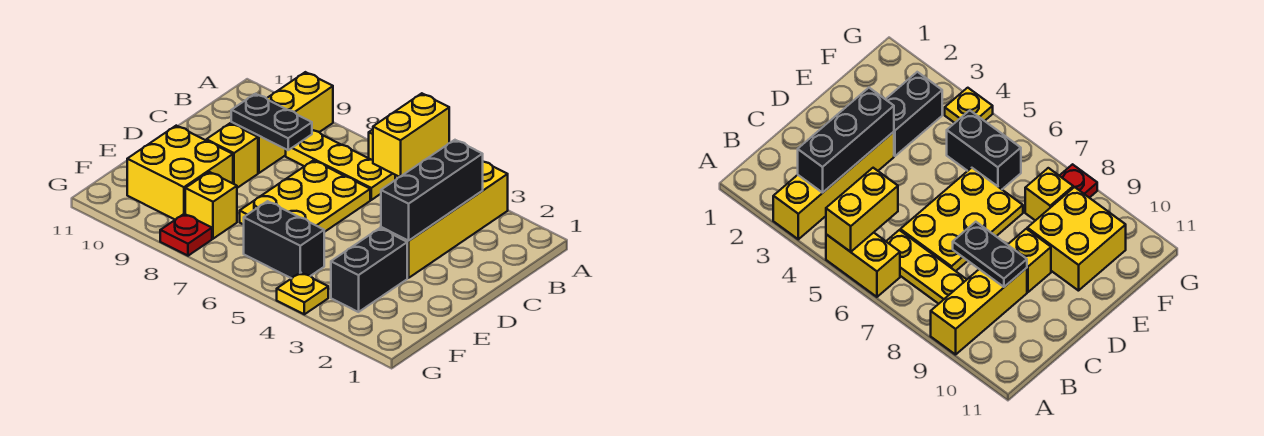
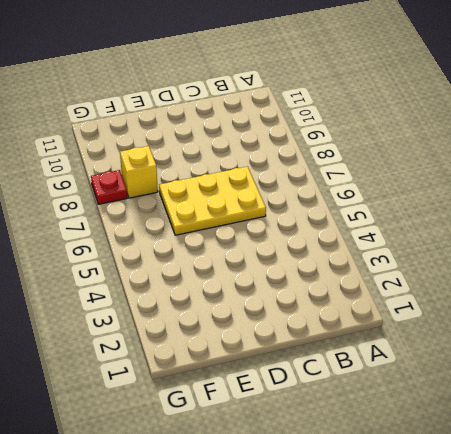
none -> yellow 1x4 brick [381,162,508,278]
none -> yellow 1x2 brick [826,233,900,297]
none -> yellow 1x3 brick [231,72,333,173]

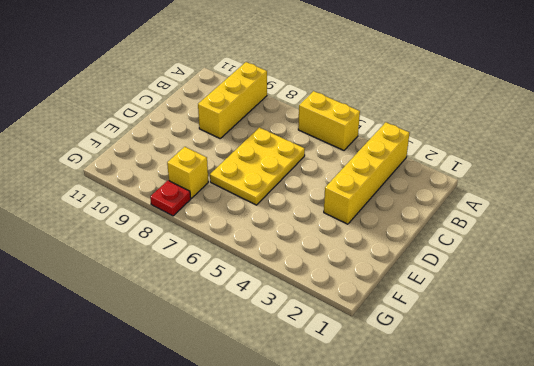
none -> yellow 1x3 plate [286,130,395,200]
none -> yellow 1x1 brick [206,123,258,188]
none -> black 1x2 brick [331,228,407,312]

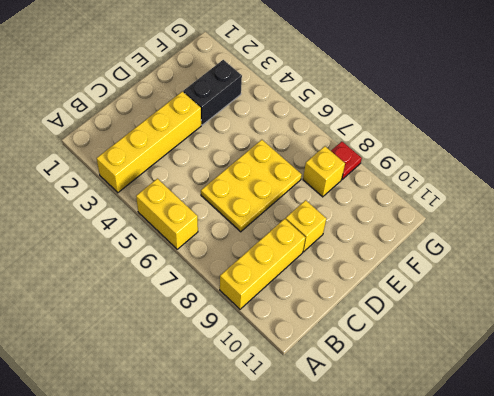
none -> yellow 1x3 plate [286,130,395,200]
none -> yellow 2x2 brick [127,126,233,220]
none -> black 1x2 brick [244,201,324,278]

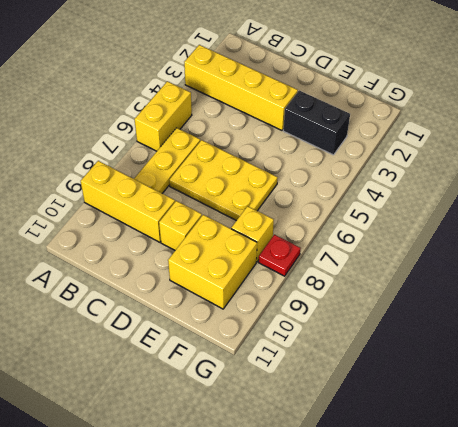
none -> black 1x2 brick [244,201,324,278]
none -> yellow 1x1 plate [277,272,328,314]
none -> yellow 1x2 brick [373,93,449,177]

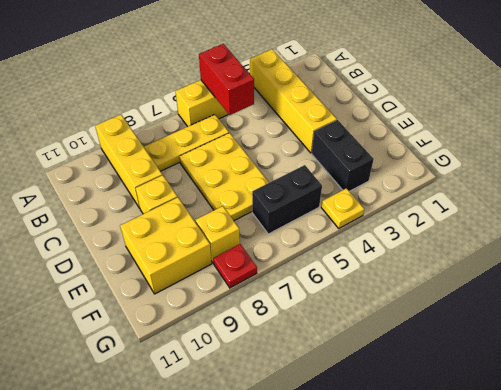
red 1x2 brick [199,44,254,115] -> yellow 1x2 brick [373,93,449,177]
none -> black 1x3 brick [381,140,483,241]
none -> black 1x2 plate [231,94,312,150]

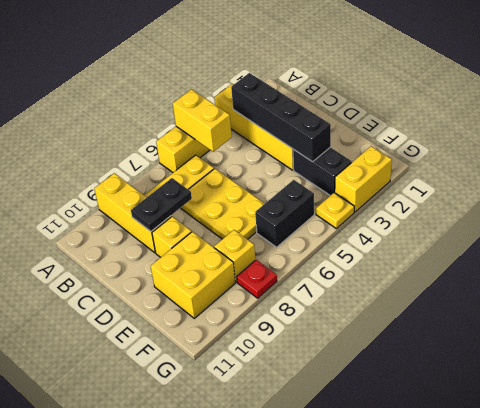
black 1x4 brick [231,73,331,162] -> black 1x3 brick [381,140,483,241]
yellow 1x2 brick [335,146,392,212] -> none

